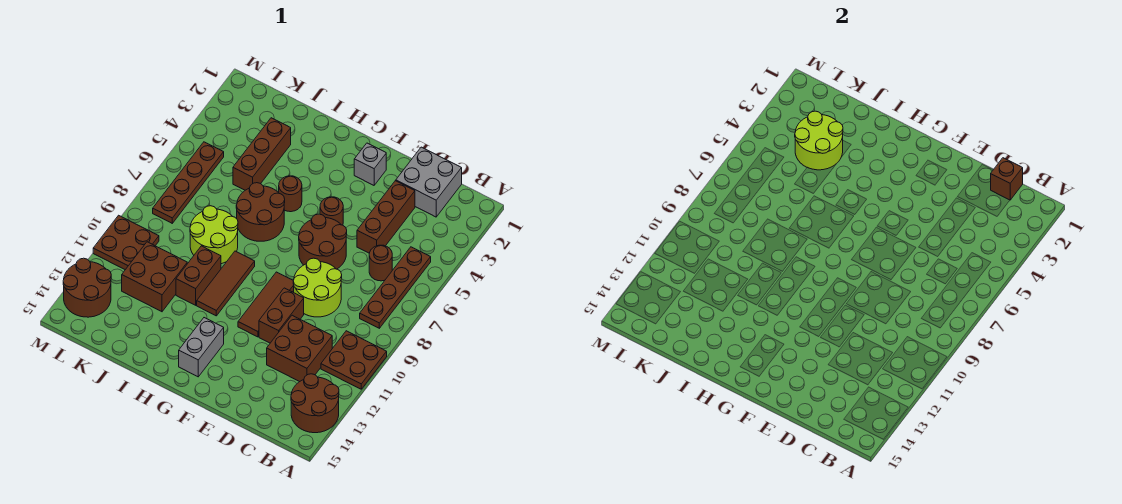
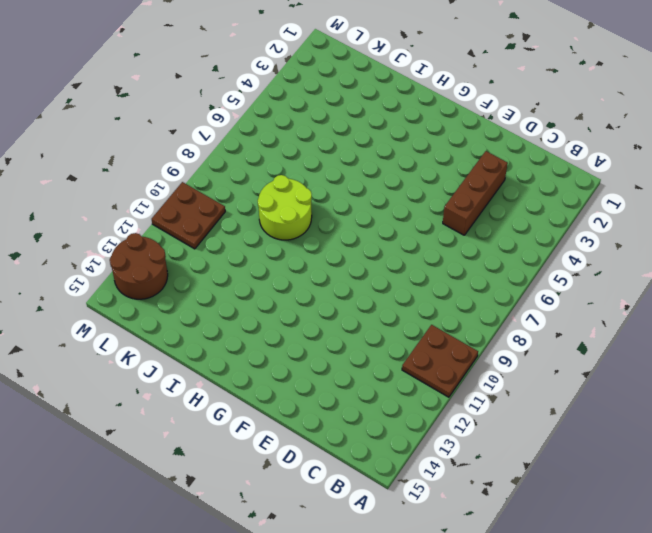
none -> brown 2x2 round brick [291,374,339,433]
none -> brown 1x4 plate [360,247,431,328]
none -> grey 2x2 brick [396,147,462,217]

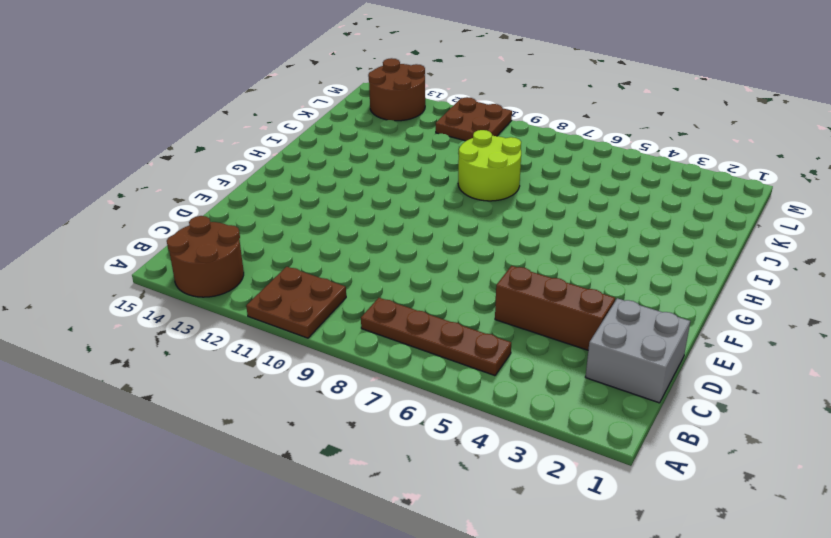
none -> brown 1x1 round brick [369,245,392,281]
none -> brown 2x2 brick [267,315,332,382]
none -> lime 2x2 round brick [293,258,342,317]

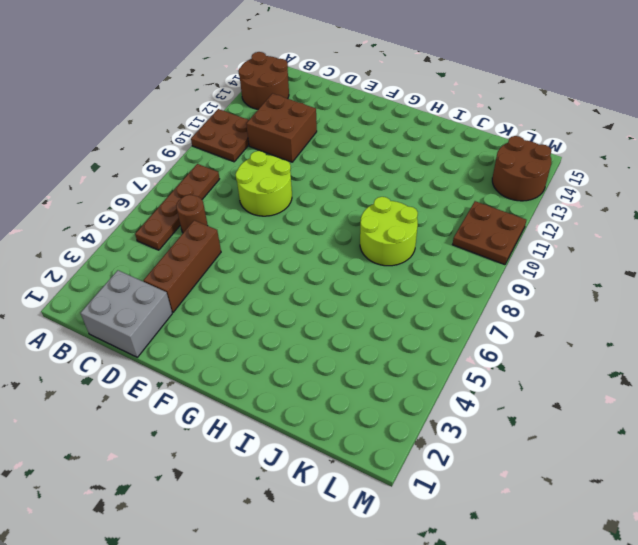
none -> brown 2x2 round brick [299,214,347,269]
none -> brown 1x2 brick [259,288,304,343]
none -> grey 1x1 brick [354,143,386,185]

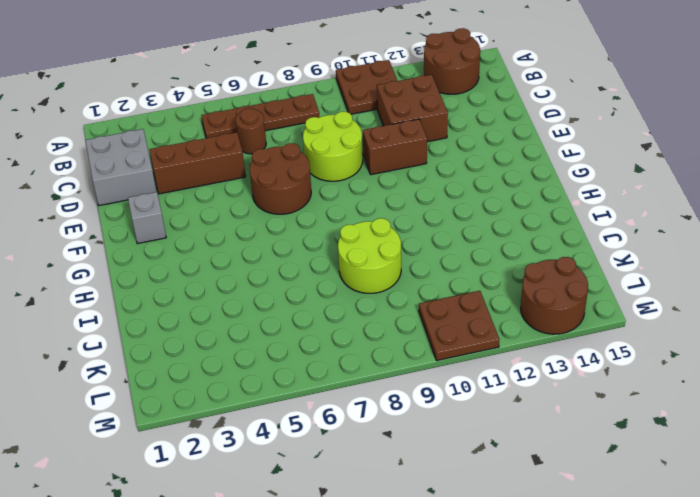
none -> brown 1x1 round brick [320,197,343,225]
none -> brown 1x3 tile [238,272,294,337]
none -> grey 1x2 brick [179,318,224,377]

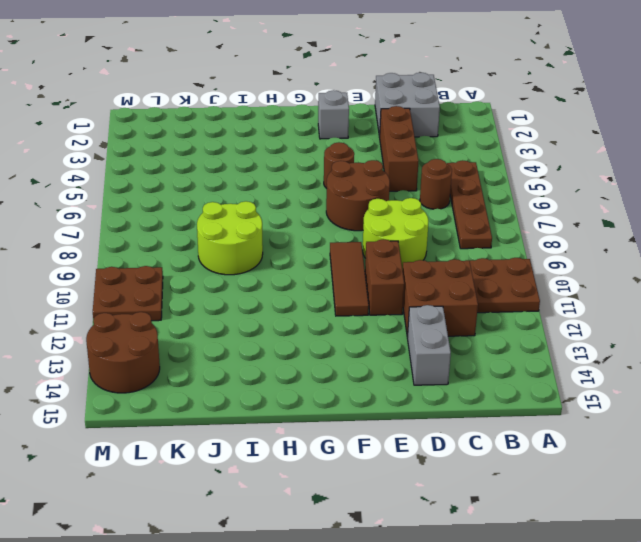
grey 1x2 brick [407,305,451,385] -> grey 1x2 brick moved to [179,318,224,377]
none -> brown 2x2 round brick [291,374,339,433]
none -> brown 1x1 round brick [279,176,302,212]
none -> brown 2x2 round brick [236,183,285,241]

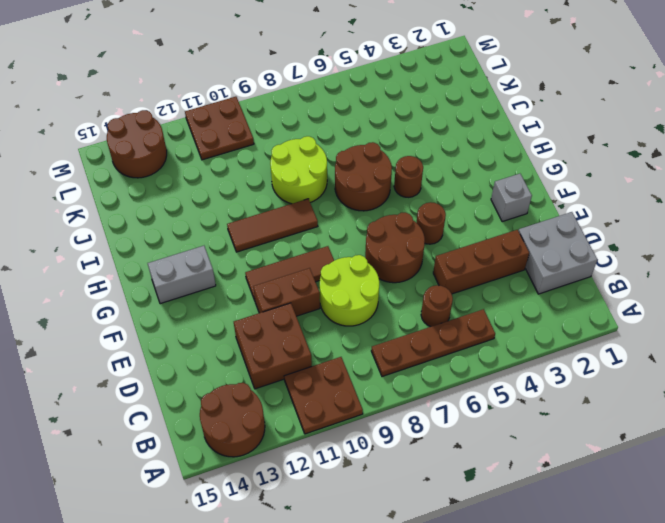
none -> brown 1x2 brick [176,246,221,305]
none -> brown 1x3 brick [233,118,291,190]
none -> brown 2x2 brick [122,242,187,312]

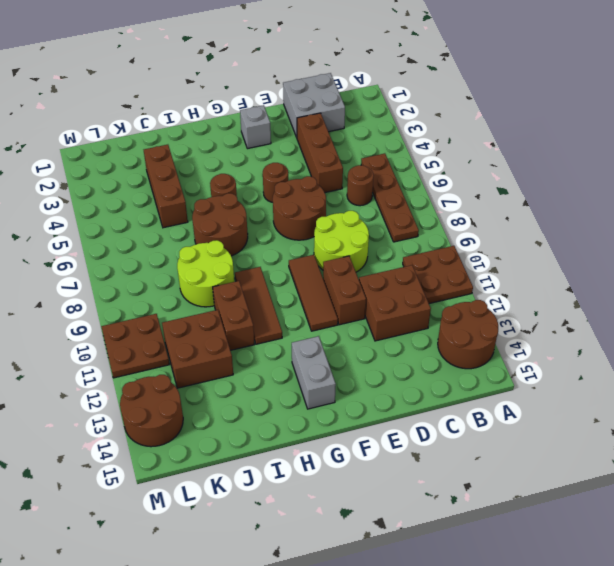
none -> brown 1x4 plate [153,142,224,223]
none -> brown 1x1 brick [991,158,1023,200]
none -> lime 2x2 round brick [795,111,843,170]

